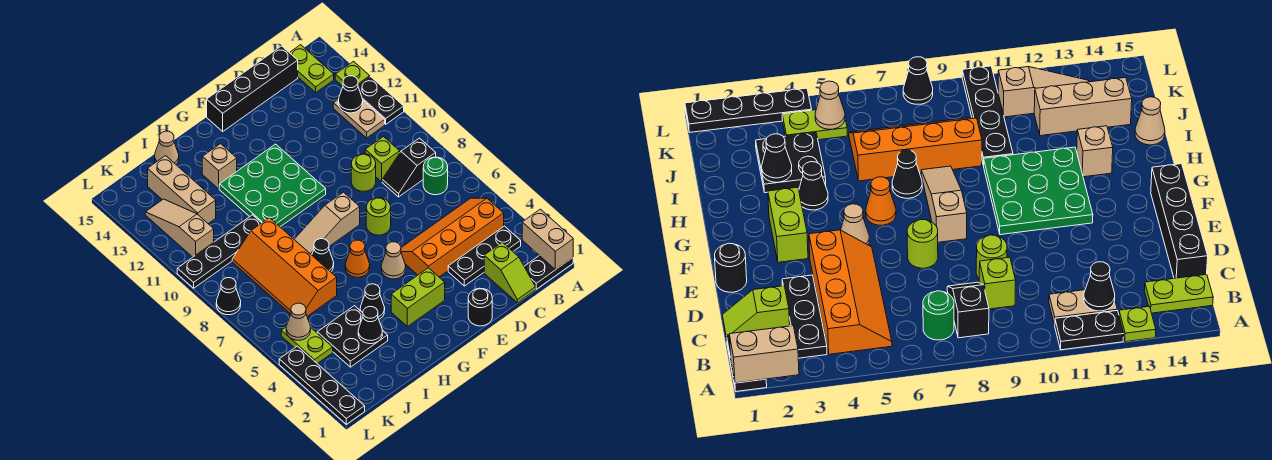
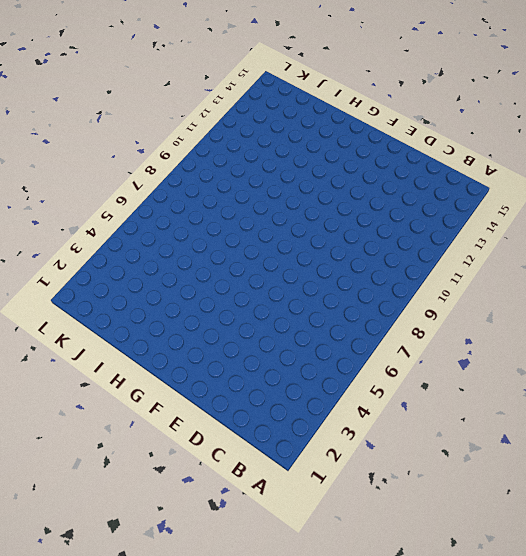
none -> black 1x2 plate [524,256,573,289]
none -> black 1x2 plate [358,77,404,124]
none -> lime 1x1 plate [335,62,370,86]
none -> black 1x3 plate [448,226,521,286]

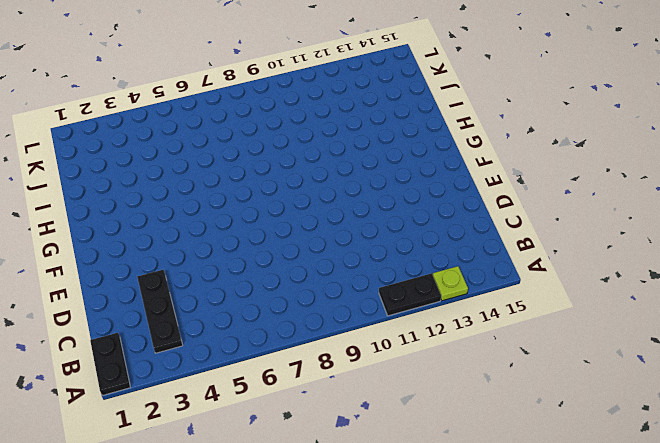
none -> orange 2x4 slope [401,198,504,277]
none -> green 1x1 round brick [423,157,448,195]
none -> black 1x2 slope [382,138,436,197]
none -> tan 1x2 plate [333,99,385,138]

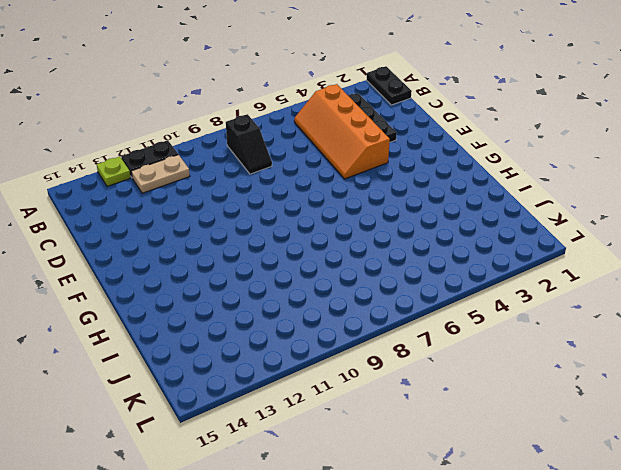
none -> green 1x1 round brick [423,157,448,195]
none -> lime 1x2 plate [289,45,334,92]
none -> lime 1x2 slope [484,242,536,303]
none -> lime 1x1 brick [365,137,400,182]

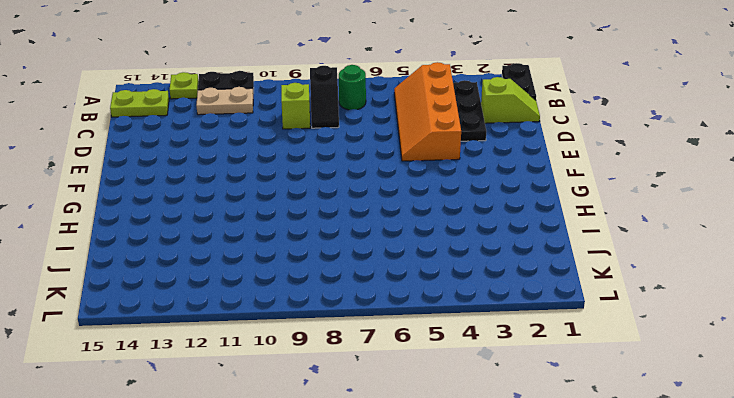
none -> black 1x4 brick [207,46,298,131]
none -> lime 1x1 round brick [351,154,376,192]
none -> black 1x1 round brick [468,288,492,326]
none -> lime 1x1 round brick [366,198,391,235]

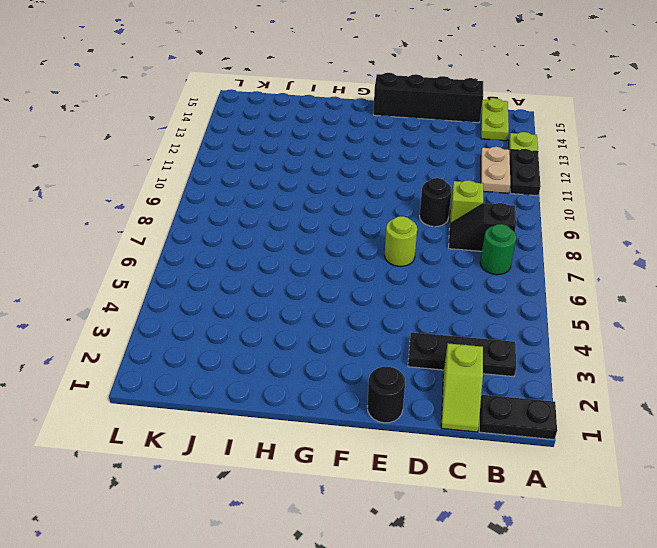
black 1x1 round brick [420,178,452,227] -> lime 1x1 round brick [351,154,376,192]
none -> orange 2x4 slope [401,198,504,277]
none -> lime 1x2 brick [391,268,445,327]
none -> tan 1x1 cone [381,242,406,279]
none -> tan 1x3 slope [294,192,360,255]

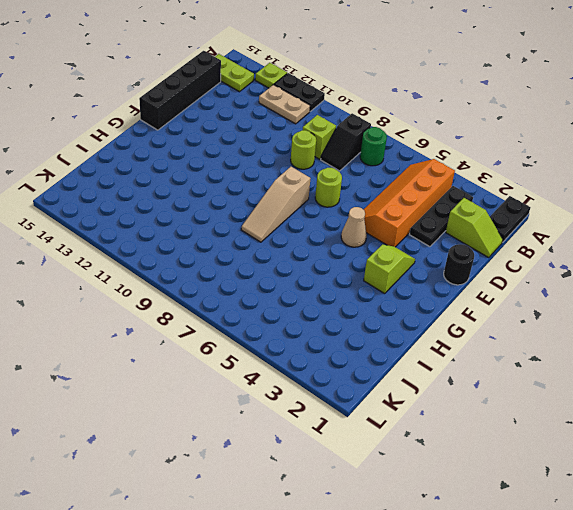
lime 1x2 slope [364,244,415,294] -> lime 1x2 brick [391,268,445,327]
none -> green 3x3 plate [219,144,326,227]
none -> orange 1x1 cone [345,240,370,277]
none -> black 1x1 cone [360,284,385,319]
none -> black 1x1 cone [312,239,334,272]

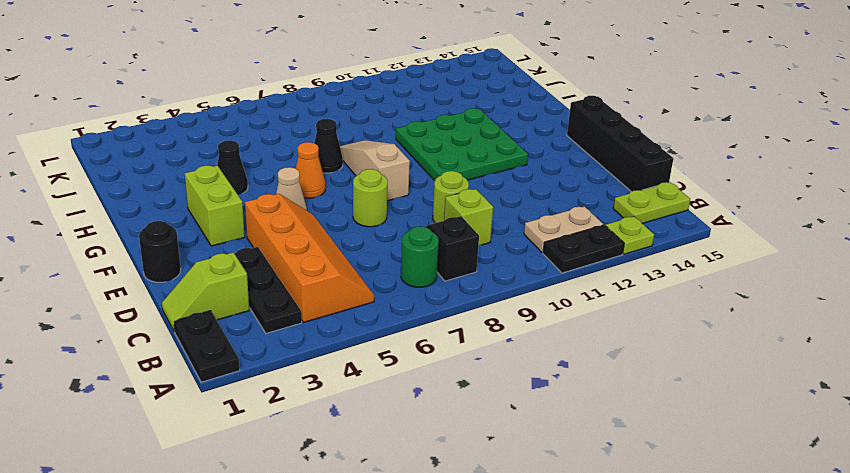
none -> tan 1x1 brick [202,144,237,189]
none -> black 2x2 plate [317,306,388,367]
none -> orange 2x4 slope [232,218,337,316]
none -> black 1x4 plate [177,215,261,288]

